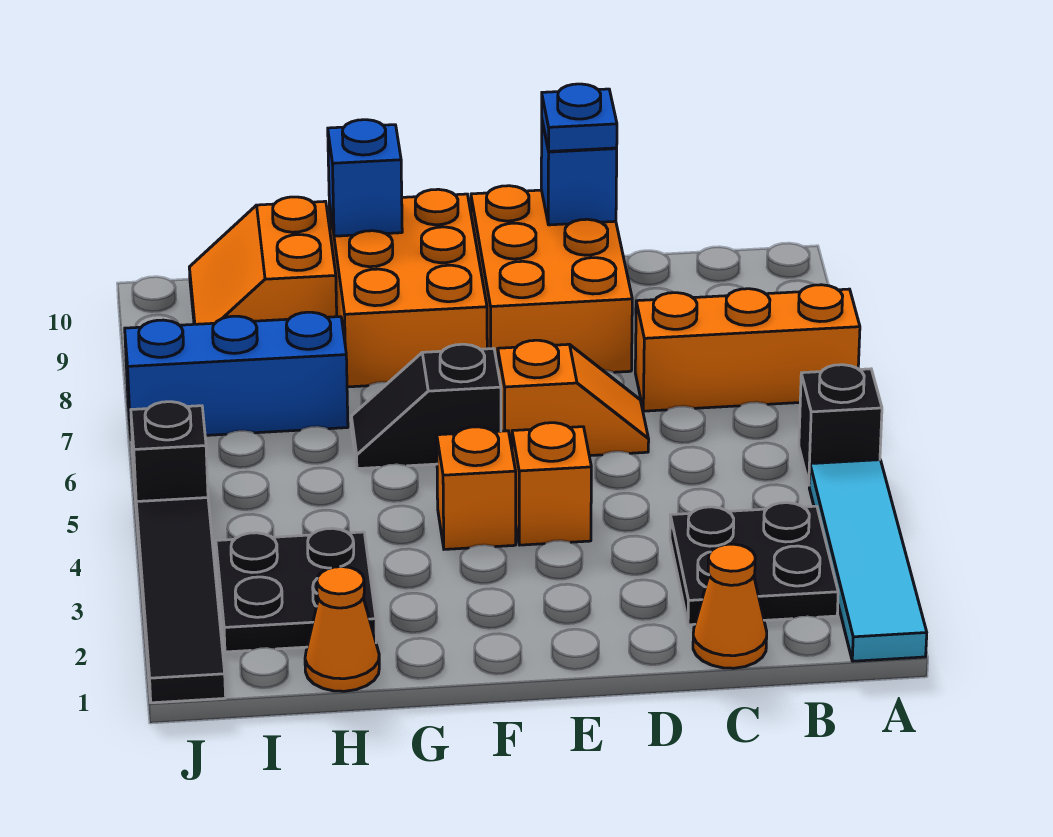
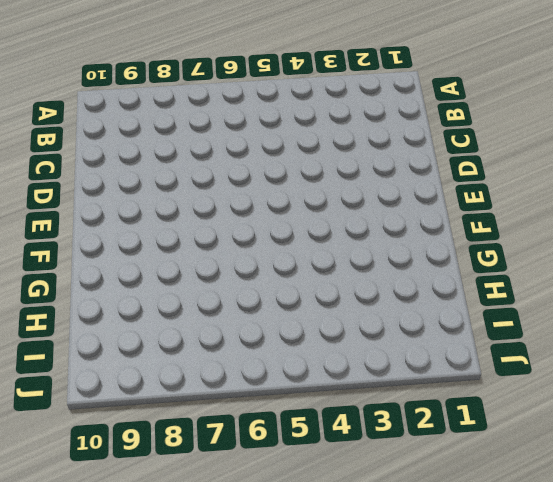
none -> cyan 1x4 tile [809,460,927,661]
none -> black 1x1 brick [799,365,882,484]
none -> orange 1x3 brick [635,285,860,411]

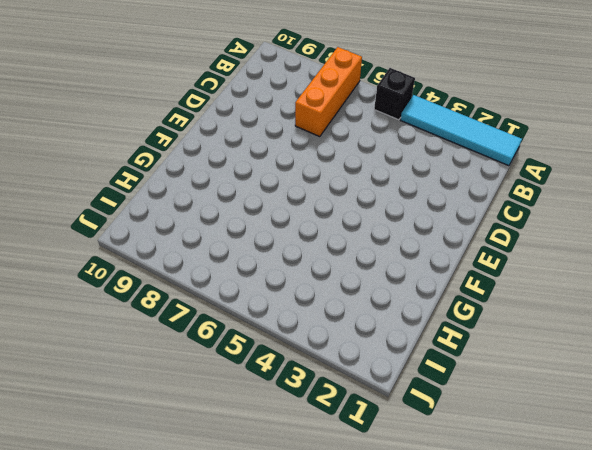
none -> black 2x2 plate [670,503,838,625]
none -> orange 1x1 cone [693,544,767,668]
none -> orange 1x2 slope [498,340,649,456]

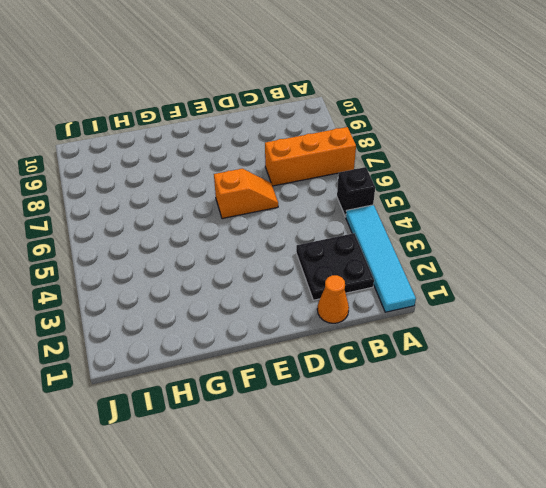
none -> orange 2x3 brick [471,186,632,372]
none -> orange 1x1 brick [512,423,591,545]
none -> orange 1x1 brick [437,427,516,549]

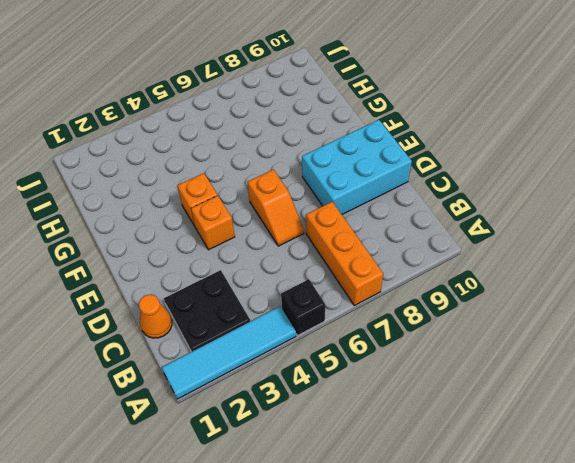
cyan 2x3 brick [302,120,412,214] -> orange 2x3 brick [471,186,632,372]
none -> black 1x2 slope [351,344,501,469]
none -> orange 2x3 brick [329,189,487,387]
none -> orange 1x1 cone [305,567,379,691]

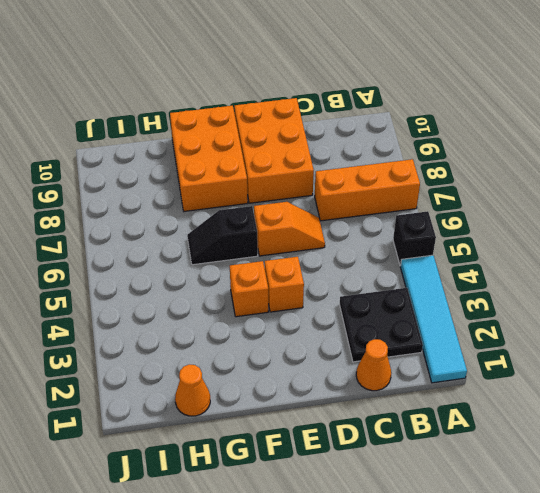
none -> black 2x2 plate [216,528,376,652]
none -> blue 1x3 brick [125,312,348,440]
none -> orange 2x2 slope [189,197,337,324]

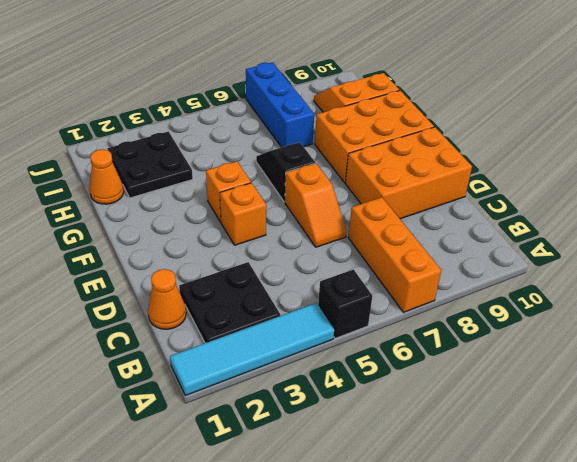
none -> black 1x4 tile [136,498,226,703]
none -> black 1x1 brick [131,402,208,513]
none -> blue 1x1 brick [541,121,617,225]

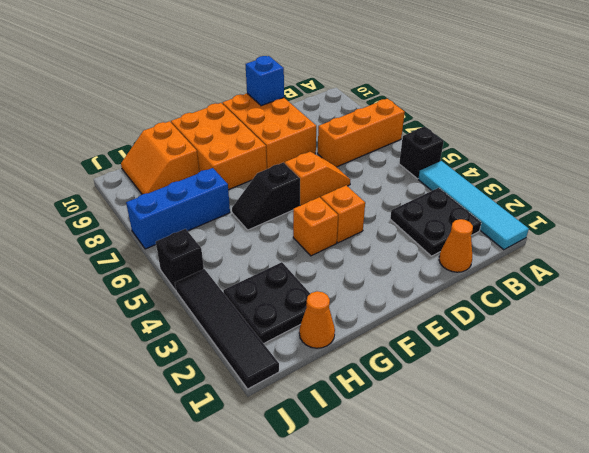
none -> blue 1x1 brick [328,120,402,236]
none -> blue 1x1 plate [542,84,617,151]

